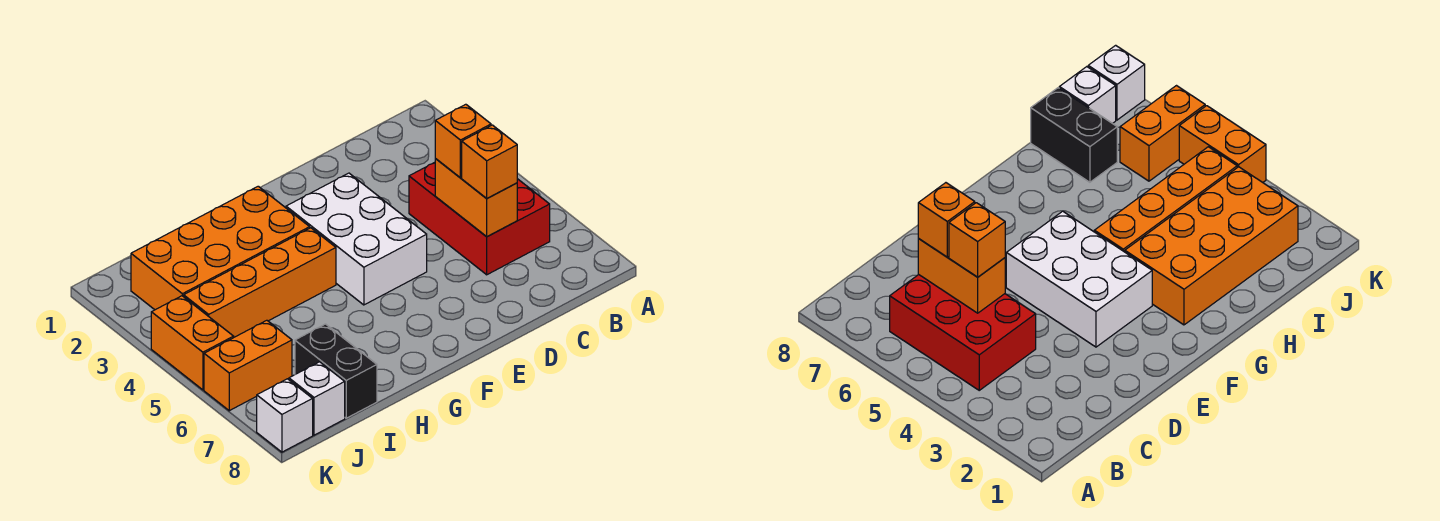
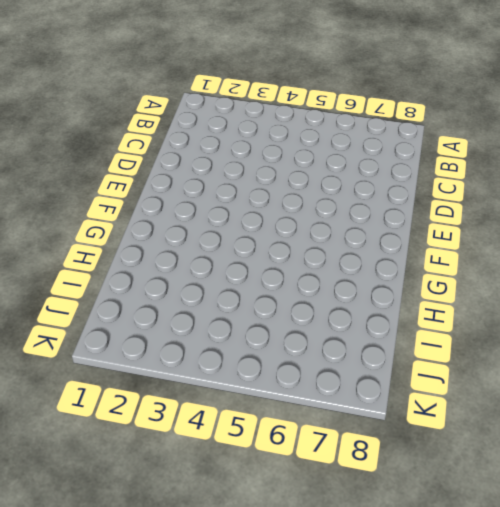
none -> red 2x3 brick [409,162,550,275]
none -> white 2x3 brick [286,173,427,305]
none -> orange 2x4 brick [131,186,310,310]

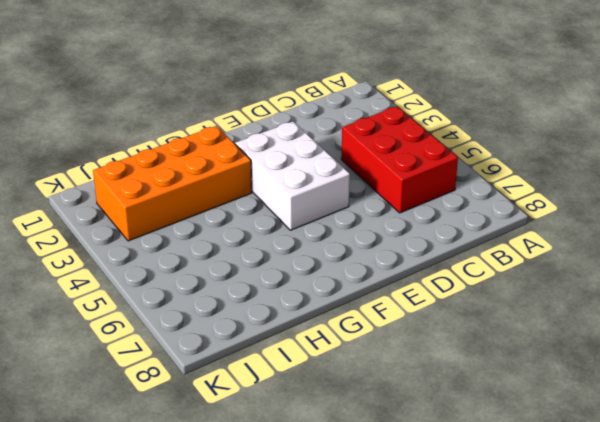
none -> orange 1x4 brick [184,228,336,337]
none -> black 1x2 brick [295,324,377,418]
none -> orange 1x2 brick [204,320,292,411]

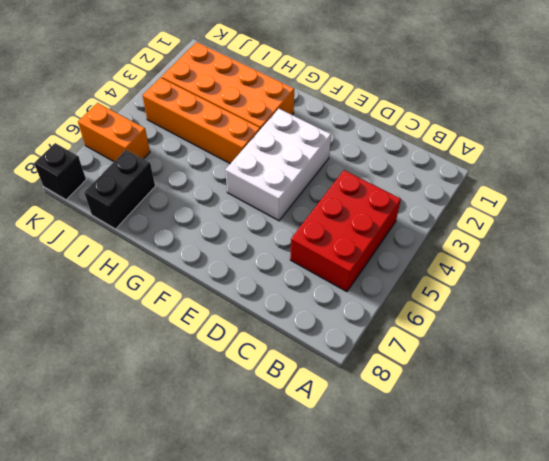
black 1x1 brick [34,143,86,200] -> white 1x1 brick [257,379,313,452]
none -> white 1x1 brick [289,362,345,435]
none -> orange 1x2 brick [151,296,234,390]
none -> orange 1x2 brick [435,159,517,237]

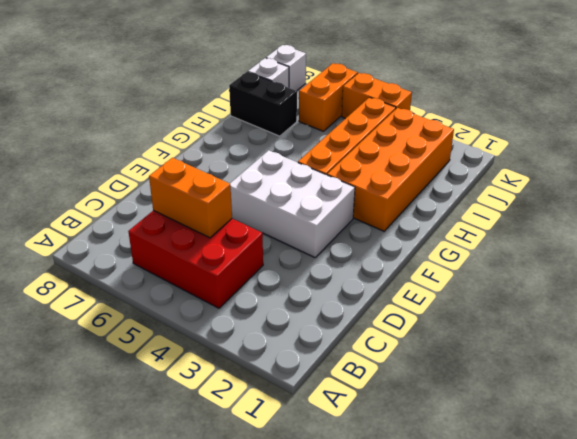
none -> orange 1x1 brick [435,104,491,178]
none -> orange 1x1 brick [462,125,517,198]

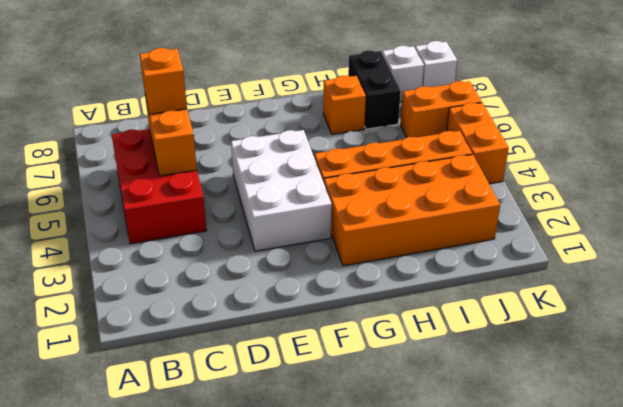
orange 1x1 brick [323,76,366,134] -> orange 1x1 brick moved to [435,104,491,178]

